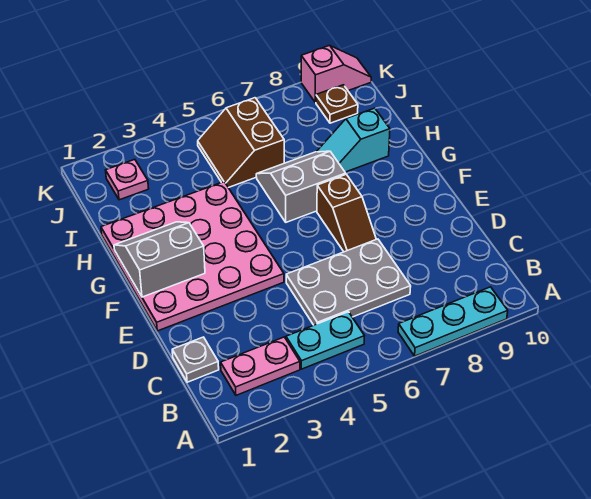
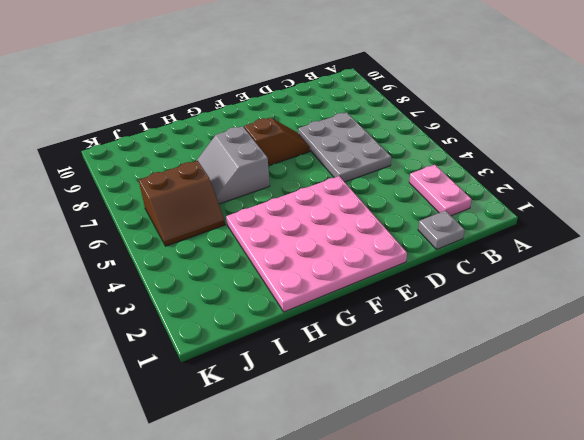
none -> cyan 1x3 plate [398,287,508,356]
none -> cyan 1x2 plate [286,312,364,369]
none -> cyan 1x2 slope [317,108,390,172]

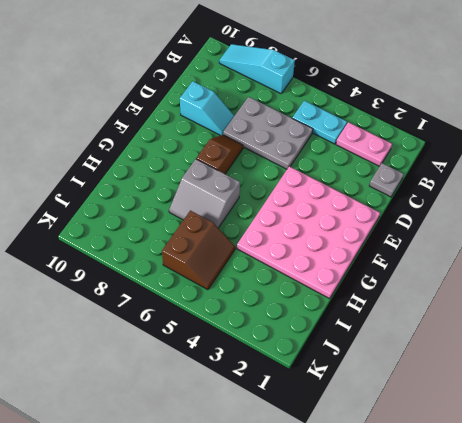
cyan 1x3 slope [219,44,295,93] -> cyan 1x3 plate [398,287,508,356]
cyan 1x2 slope [180,81,234,135] -> cyan 1x2 slope moved to [317,108,390,172]
none -> pink 1x1 plate [106,159,149,200]
none -> brown 1x1 plate [316,85,358,123]
none -> pink 1x2 slope [301,45,371,102]

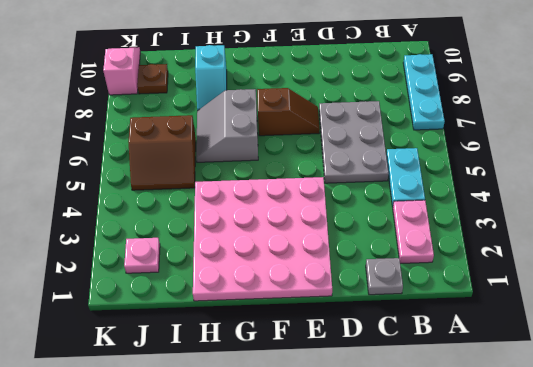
none -> grey 2x2 slope [114,222,205,297]

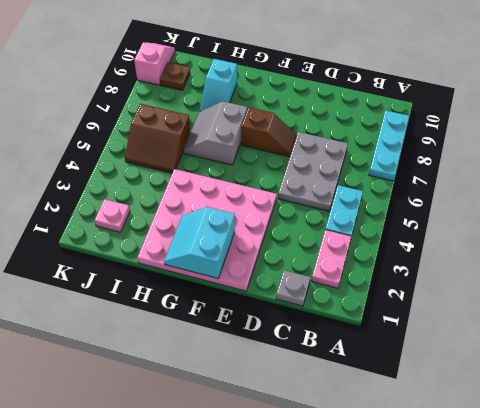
cyan 2x2 slope [164,207,235,278] -> grey 2x2 slope [114,222,205,297]

